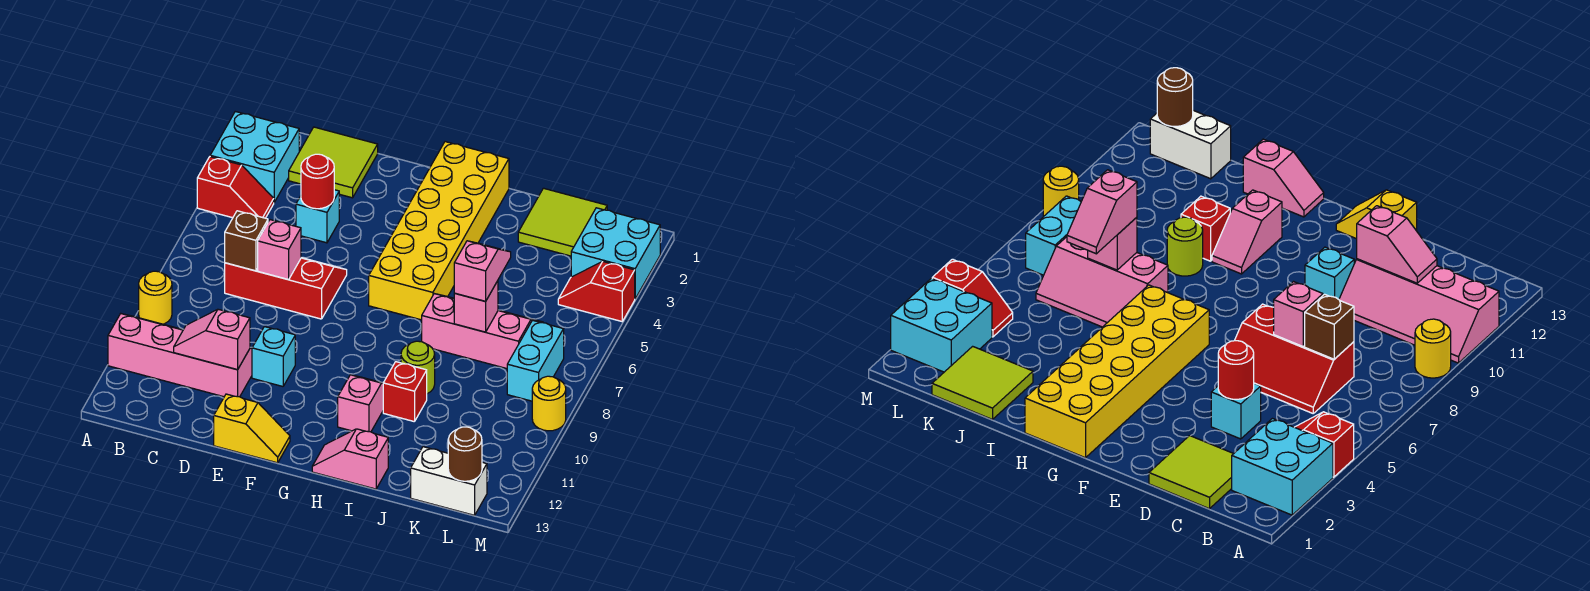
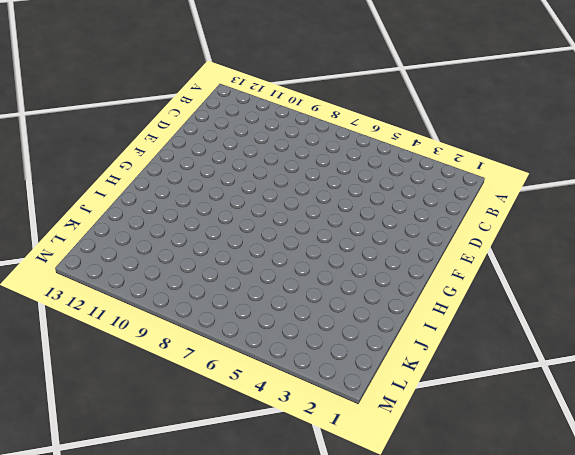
none -> cyan 2x2 brick [210,112,299,202]
none -> red 1x2 slope [197,157,274,218]
none -> yellow 1x1 round brick [139,271,172,324]

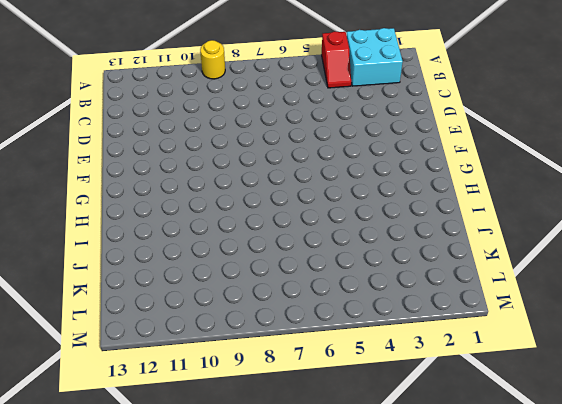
none -> pink 2x4 slope [108,314,252,397]
none -> lime 2x2 tile [289,127,378,198]
none -> red 2x3 slope [225,258,347,319]

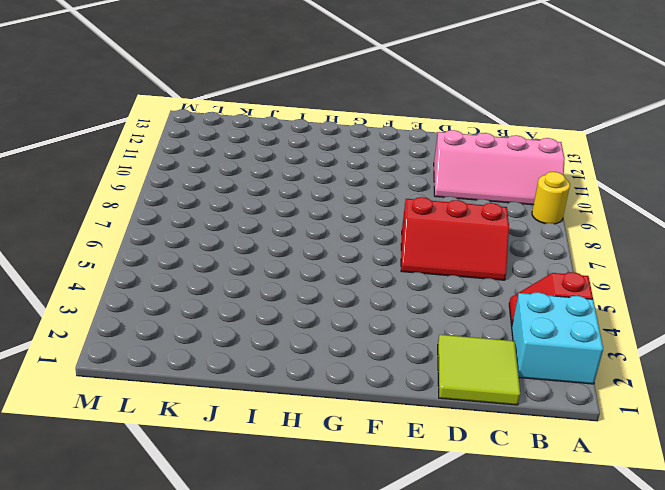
none -> cyan 1x1 brick [296,190,339,243]
none -> cyan 1x1 brick [252,327,295,386]
none -> yellow 1x2 slope [214,394,290,463]

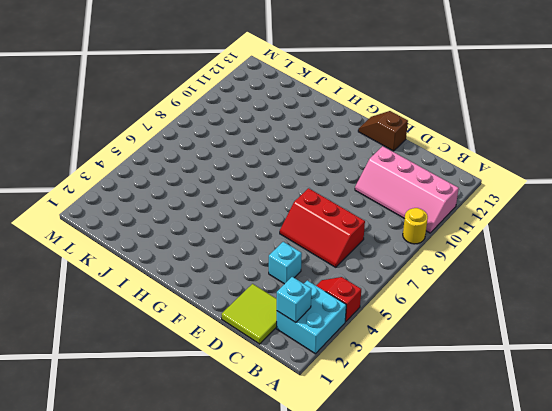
cyan 1x1 brick [277,277,311,323] -> cyan 1x1 brick moved to [252,327,295,386]
brown 1x2 slope [358,111,408,151] -> yellow 1x2 slope [214,394,290,463]
none -> yellow 2x6 brick [369,142,509,320]
none -> pink 1x2 slope [338,375,383,432]
none -> pink 1x2 slope [312,429,388,489]

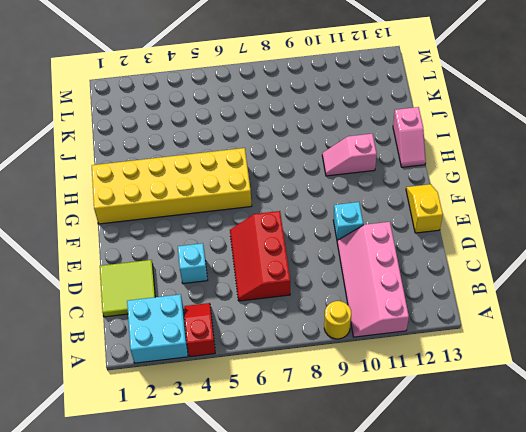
none -> pink 2x3 slope [422,294,543,369]
none -> lime 1x1 round brick [401,341,435,394]
none -> red 1x1 brick [383,362,427,422]

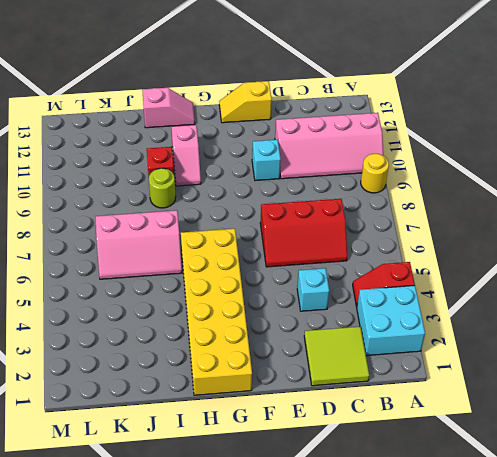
none -> lime 2x2 tile [518,188,607,256]
none -> white 1x2 brick [411,447,487,515]
none -> cyan 2x2 brick [571,208,660,299]

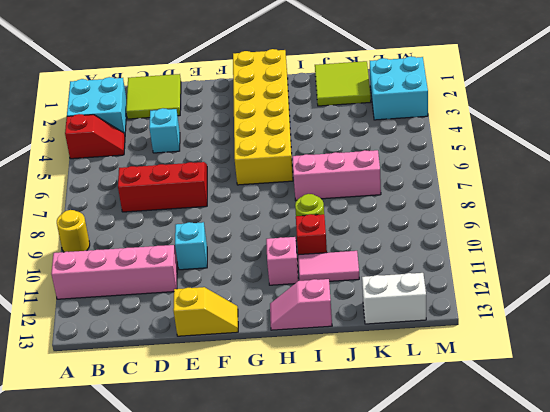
pink 1x2 tile [298,251,359,281] -> none
none -> red 1x2 slope [558,262,635,321]
none -> cyan 1x2 brick [507,320,564,401]
none -> yellow 1x1 round brick [532,376,566,431]

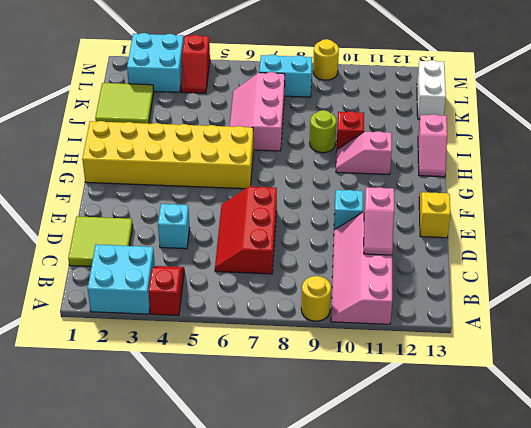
none -> brown 1x1 brick [225,211,268,271]
none -> red 1x1 round brick [301,154,334,209]
none -> pink 1x1 brick [258,220,301,280]

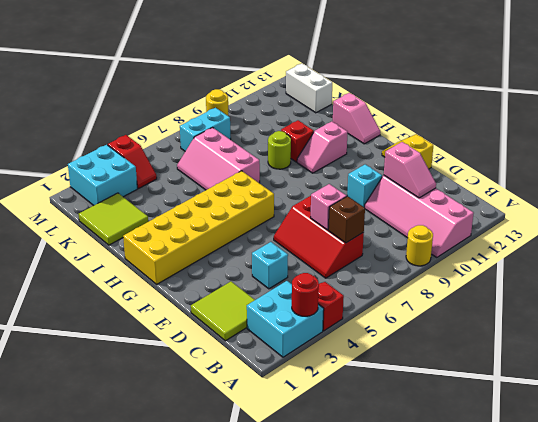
red 1x1 round brick [292,273,319,316] -> red 1x1 round brick moved to [301,154,334,209]
none -> pink 1x1 brick [454,281,498,332]
none -> brown 1x1 round brick [448,427,482,481]
none -> pink 1x2 slope [454,241,511,301]

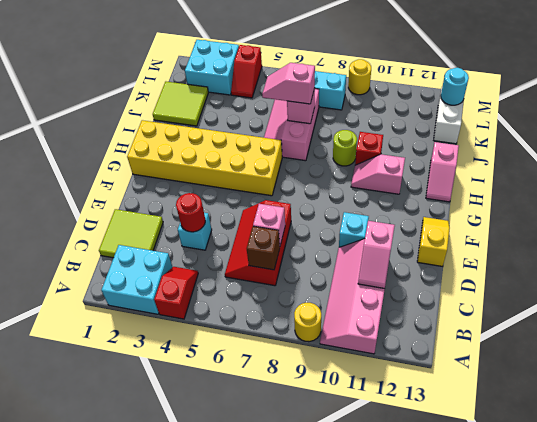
cyan 1x1 round brick [441,68,469,105] -> brown 1x1 round brick [448,427,482,481]

